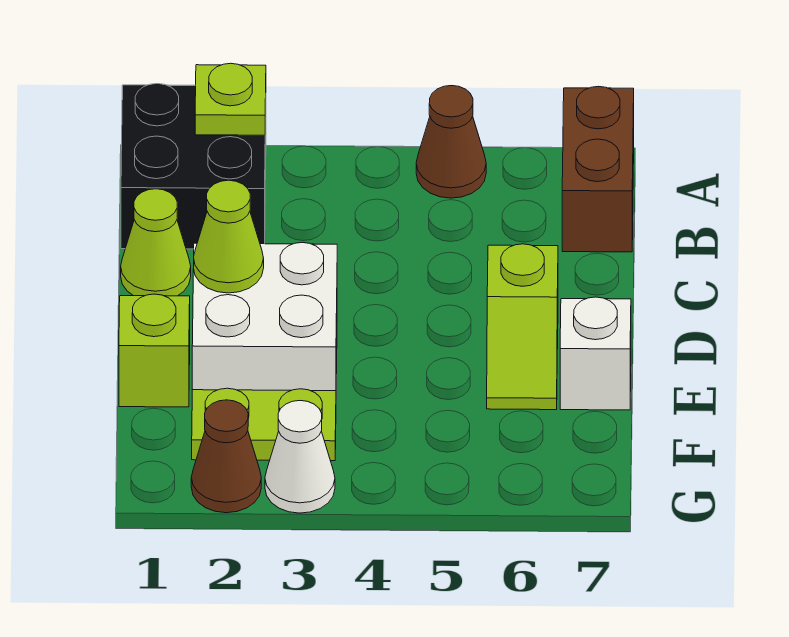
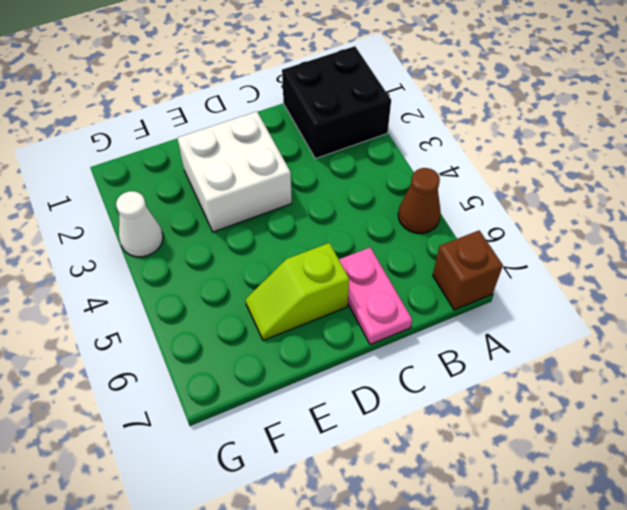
brown 1x1 brick [433,231,503,310] -> brown 1x2 brick [562,86,634,252]
pink 1x2 plate [339,248,412,345] -> none
none -> lime 1x1 cone [121,189,191,296]
none -> lime 1x1 brick [119,294,190,407]
none -> white 1x1 brick [560,297,631,410]

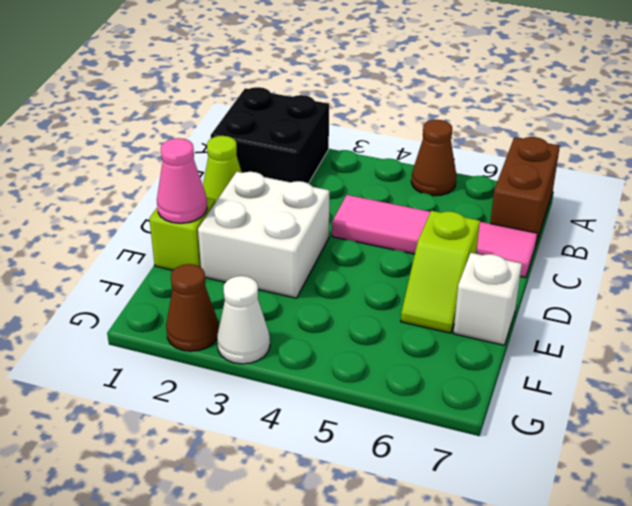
pink 1x4 tile [332,195,537,278] -> none
pink 1x1 cone [157,138,207,223] -> none
none -> lime 1x2 plate [192,388,336,461]
none -> lime 1x1 plate [195,63,266,135]
none -> lime 1x1 cone [194,180,264,293]

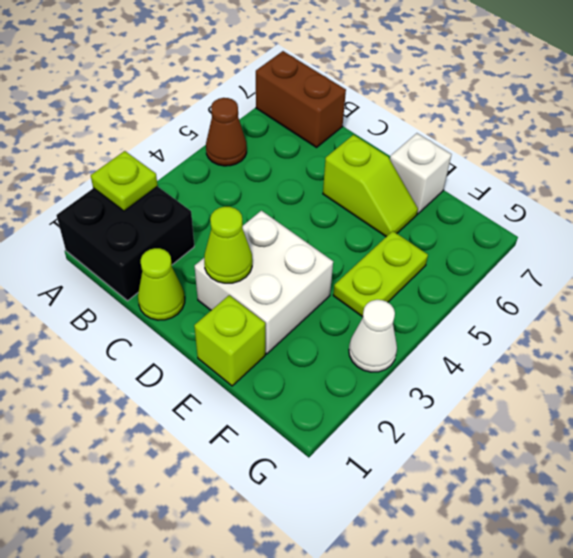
lime 1x2 plate [333,231,428,317] -> lime 1x2 plate moved to [192,388,336,461]
none -> brown 1x1 cone [191,400,261,513]

